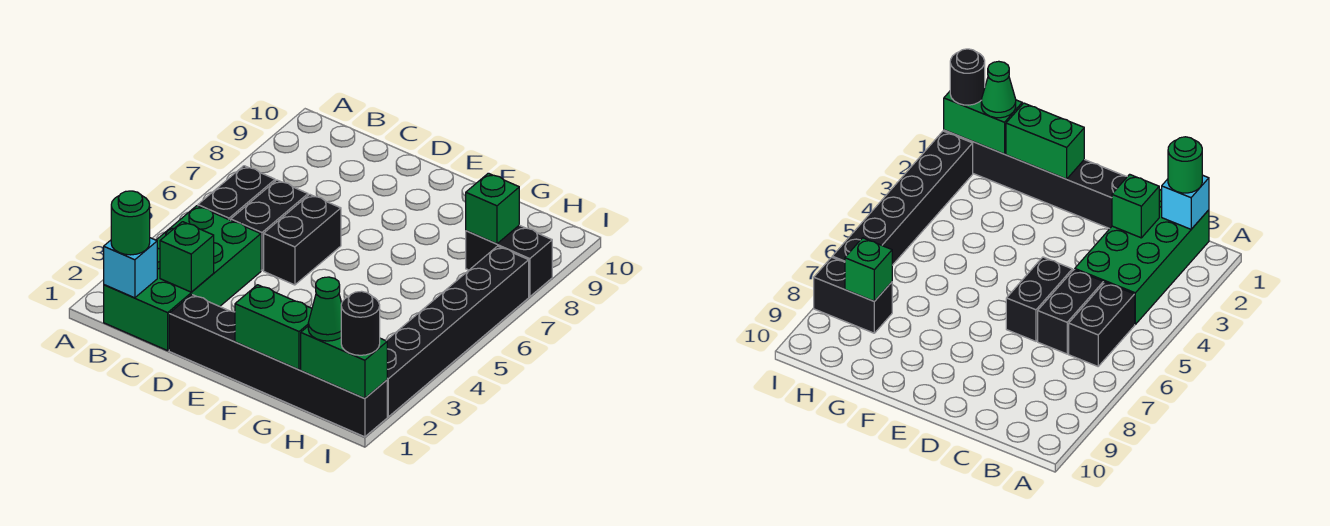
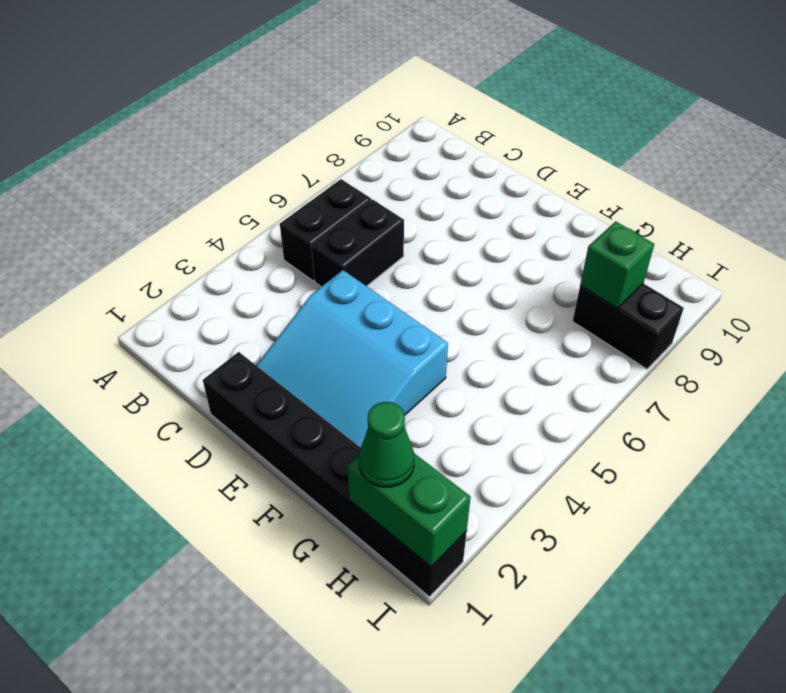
cyan 3x3 slope [256,270,448,447] -> none
none -> green 2x4 brick [104,206,261,351]
none -> black 1x2 brick [264,194,341,285]
none -> black 1x6 brick [386,246,529,417]

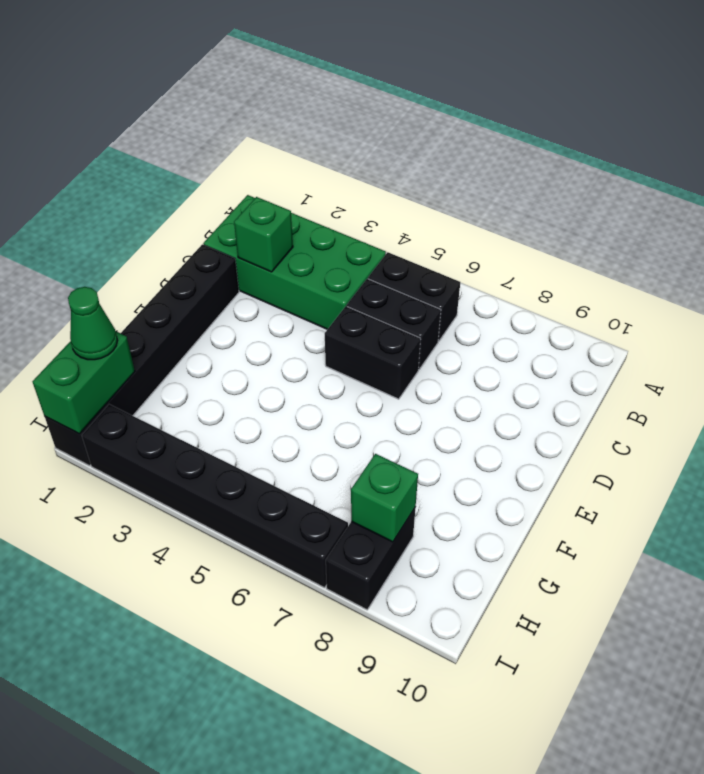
none -> cyan 1x1 brick [104,238,157,298]
none -> green 1x2 brick [235,285,312,370]
none -> green 1x1 round brick [111,191,150,255]

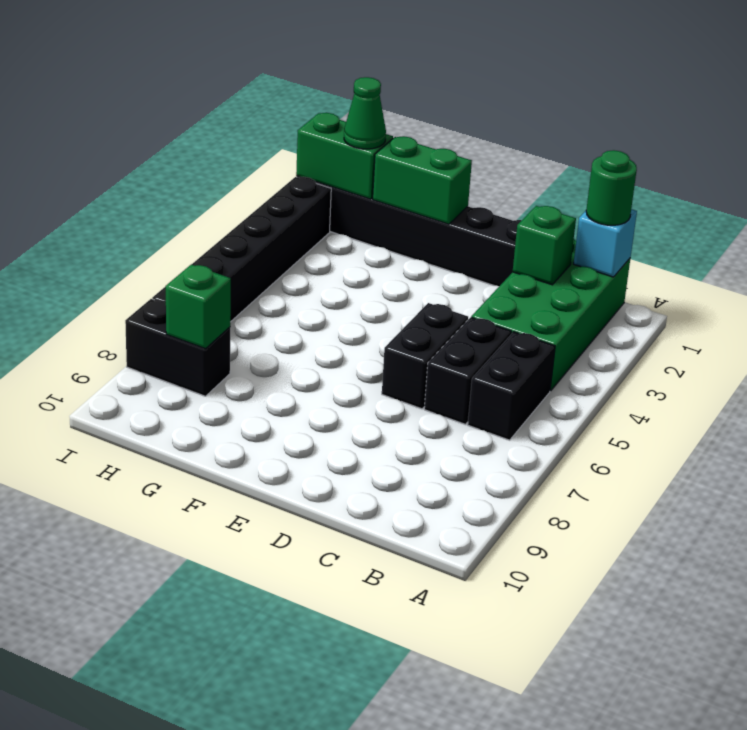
none -> black 1x1 round brick [341,291,380,355]

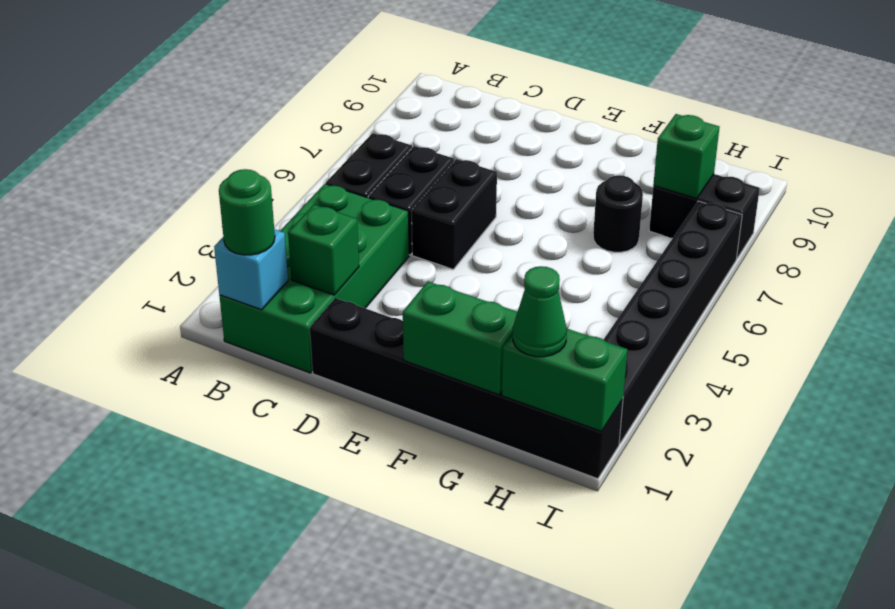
black 1x1 round brick [593,175,643,252] -> black 1x1 round brick moved to [341,291,380,355]

